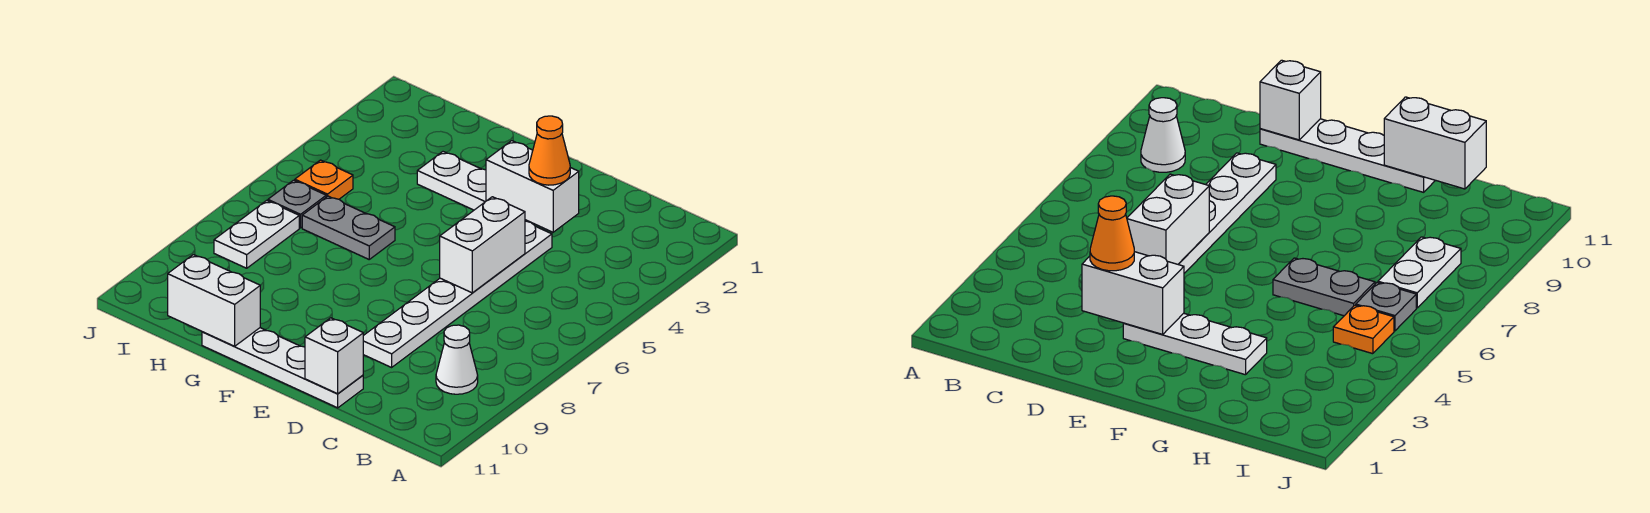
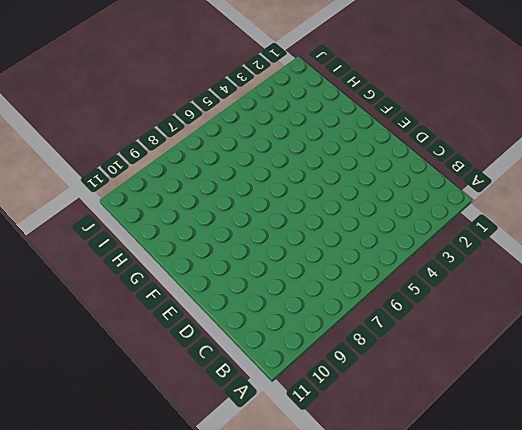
none -> white 1x1 cone [436,325,478,394]
none -> white 1x6 plate [363,221,552,367]
none -> white 1x4 plate [202,328,363,408]

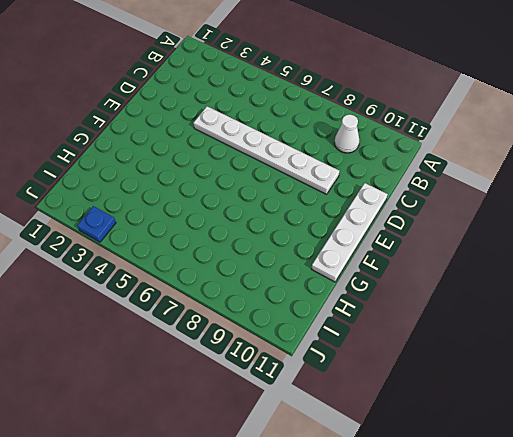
blue 1x1 plate [77,206,116,242] -> none
none -> white 1x3 plate [417,152,529,222]
none -> grey 1x2 plate [302,196,395,259]
none -> orange 1x1 plate [295,160,353,199]

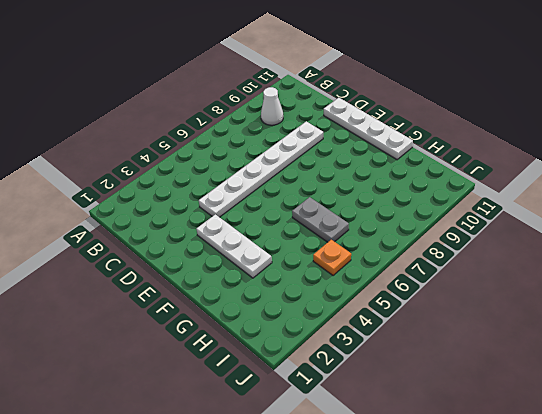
none -> grey 1x1 plate [268,180,326,228]
none -> white 1x2 plate [214,200,299,268]
none -> white 1x2 brick [486,141,579,232]

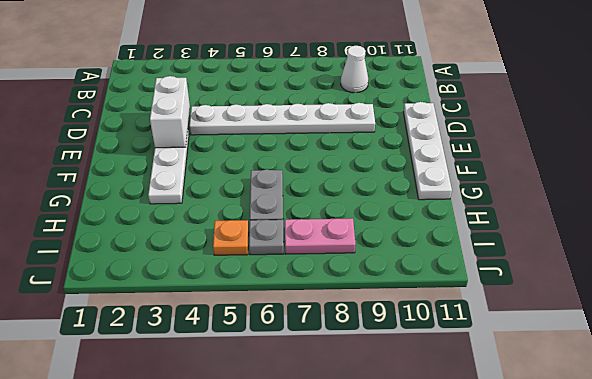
pink 1x2 plate [285,218,355,254] -> white 1x2 plate [214,200,299,268]
none -> white 1x2 brick [440,197,525,293]
none -> white 1x1 brick [305,318,363,394]
none -> white 1x2 brick [168,255,260,346]

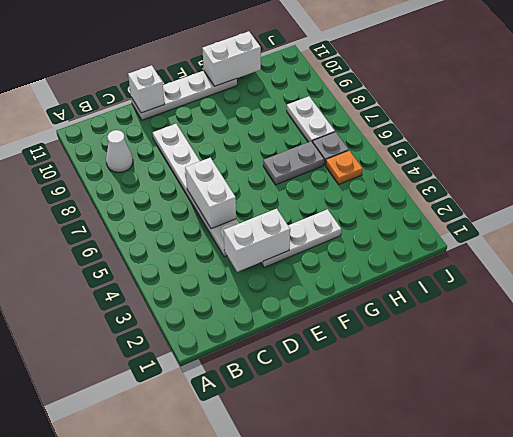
none -> orange 1x1 cone [529,116,570,185]

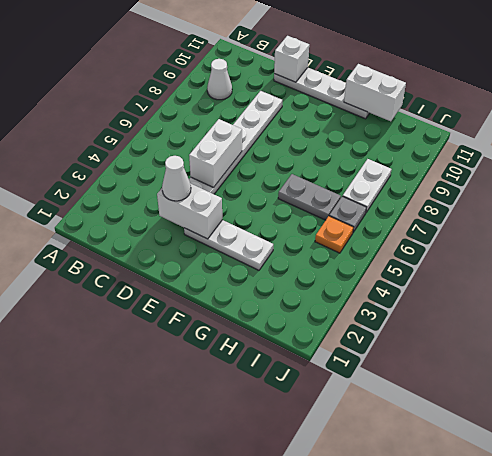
white 1x1 cone [162,156,191,201] -> orange 1x1 cone [529,116,570,185]

